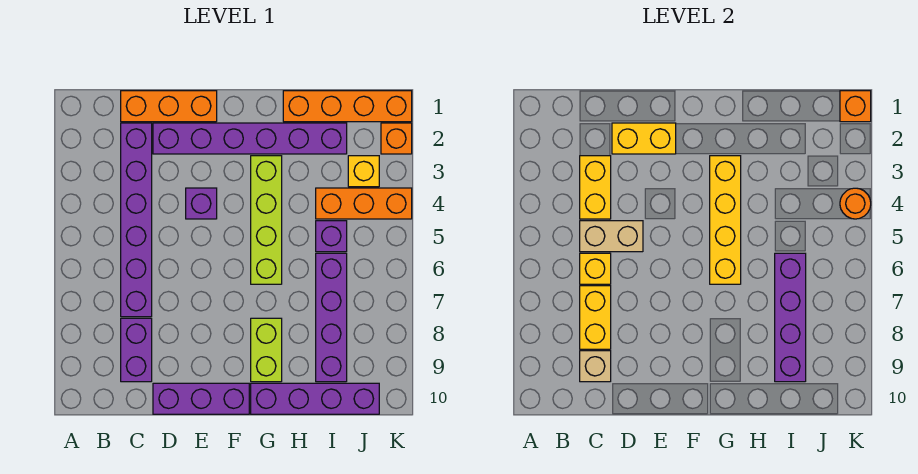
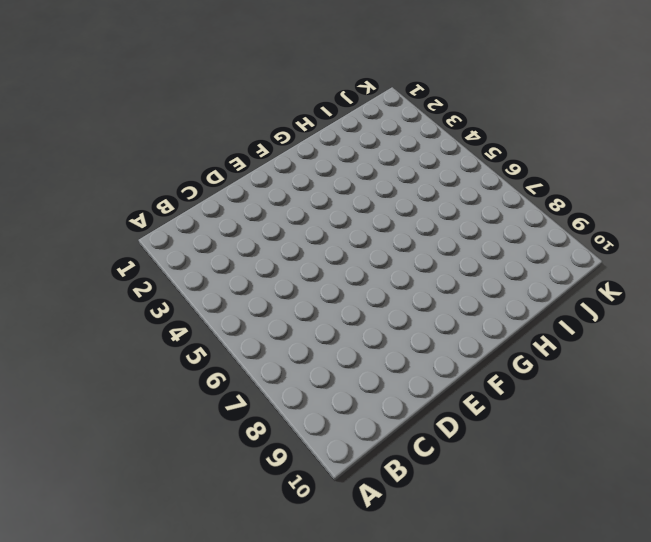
none -> orange 1x3 brick [121,91,217,122]
none -> purple 1x6 brick [121,123,152,317]
none -> purple 1x2 brick [121,318,152,382]

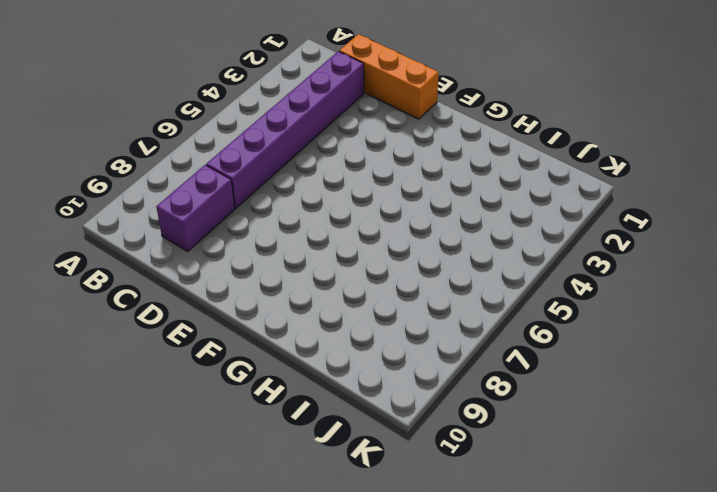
none -> purple 1x6 brick [153,123,347,154]
none -> purple 1x3 brick [153,383,249,414]
none -> purple 1x1 brick [186,188,217,219]

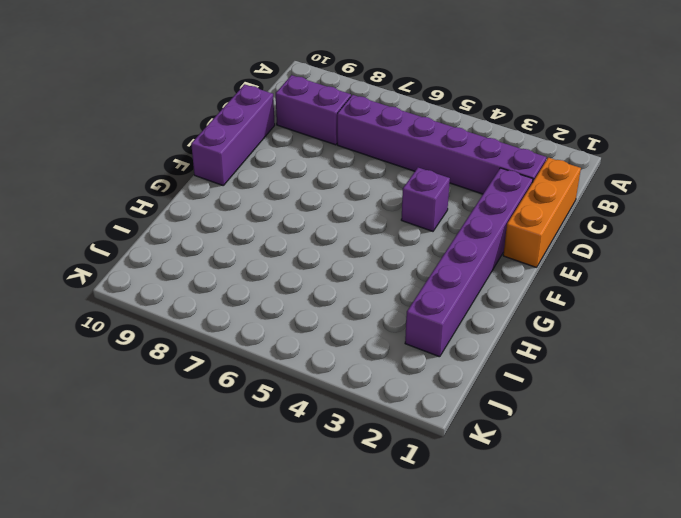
none -> lime 1x4 brick [251,156,282,284]
none -> lime 1x2 brick [251,318,282,382]
none -> purple 1x4 brick [251,383,379,414]

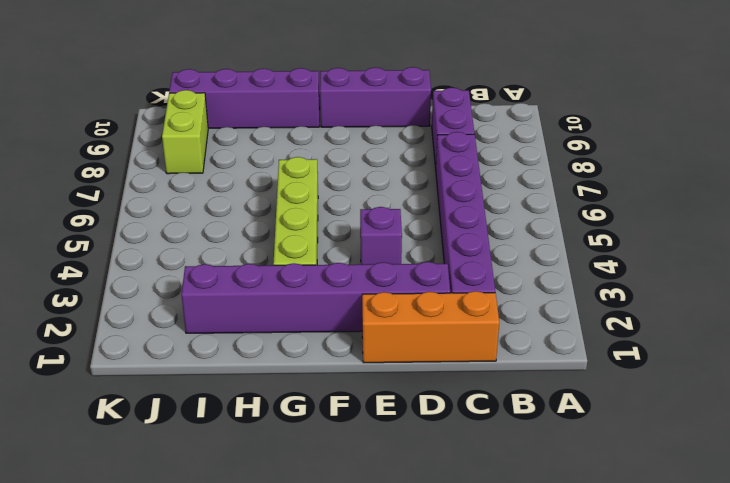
lime 1x2 brick [162,90,208,174] -> lime 1x2 brick moved to [251,318,282,382]
none -> orange 1x4 brick [283,91,412,122]
none -> orange 1x3 brick [316,188,412,219]
none -> purple 1x1 brick [316,221,347,252]

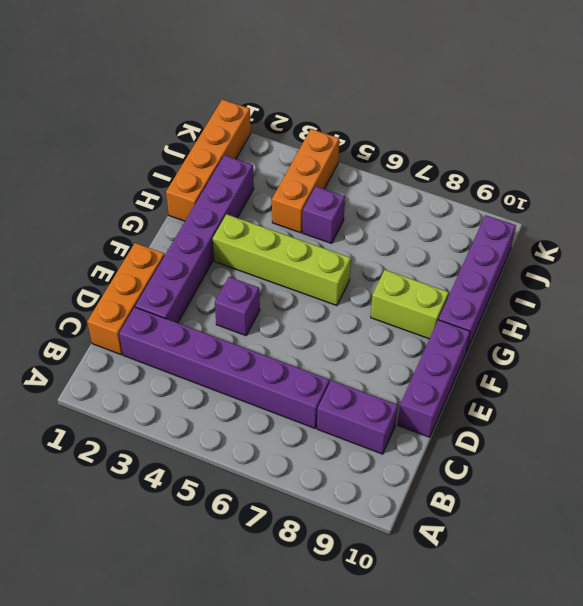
none -> purple 1x4 brick [316,253,347,382]
none -> yellow 1x1 brick [348,156,379,187]
none -> orange 1x1 brick [381,123,412,154]

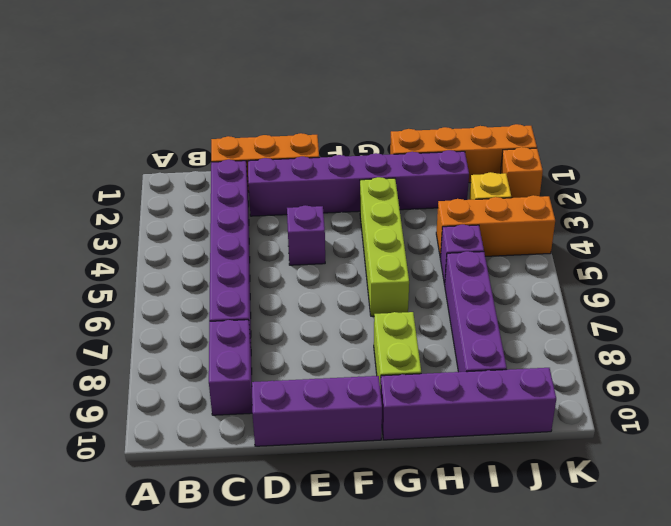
none -> yellow 1x2 brick [580,156,611,219]
none -> tan 1x2 brick [580,221,643,252]
none -> yellow 1x1 brick [580,253,611,284]

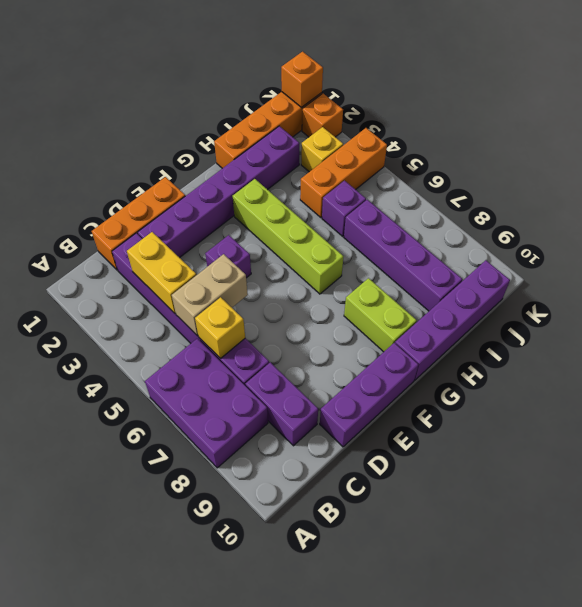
purple 2x3 brick [145,338,268,468] -> none
none -> yellow 1x2 brick [580,286,611,349]
none -> tan 1x1 brick [580,351,611,382]
none -> yellow 1x2 brick [612,123,676,154]

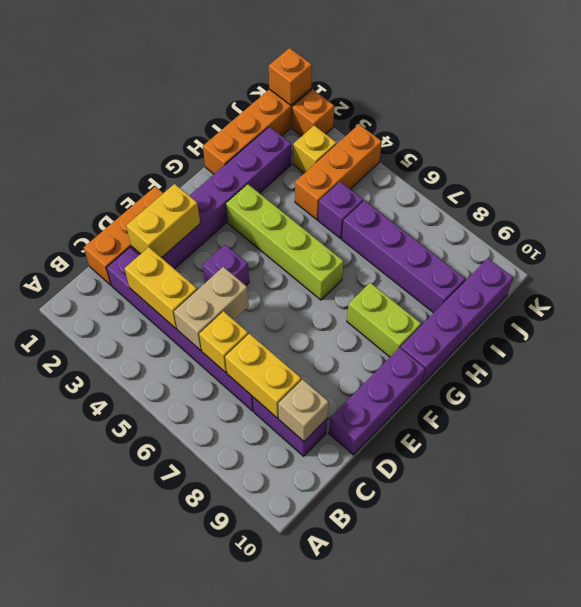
none -> yellow 1x4 brick [710,156,741,284]
none -> purple 1x4 brick [775,253,806,382]
none -> orange 1x1 round brick [840,188,871,219]

